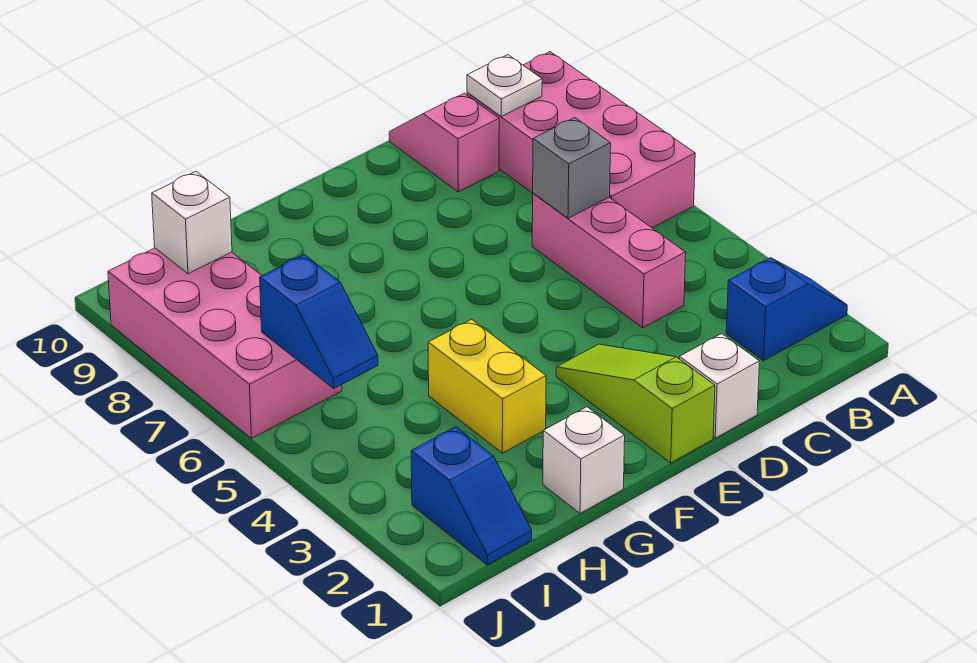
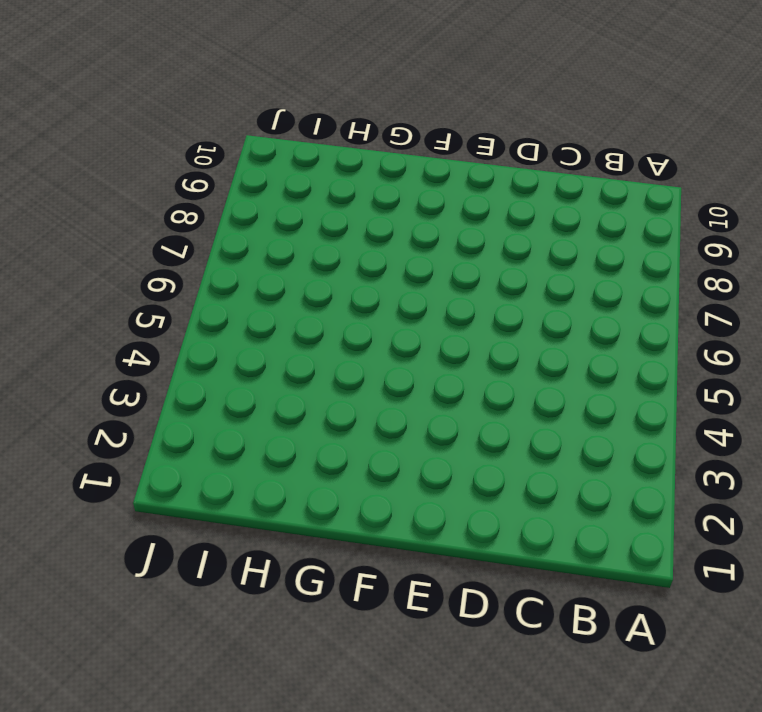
none -> blue 1x2 slope [726,258,847,361]
none -> pink 2x4 brick [467,52,695,228]
none -> pink 1x3 brick [532,193,686,328]

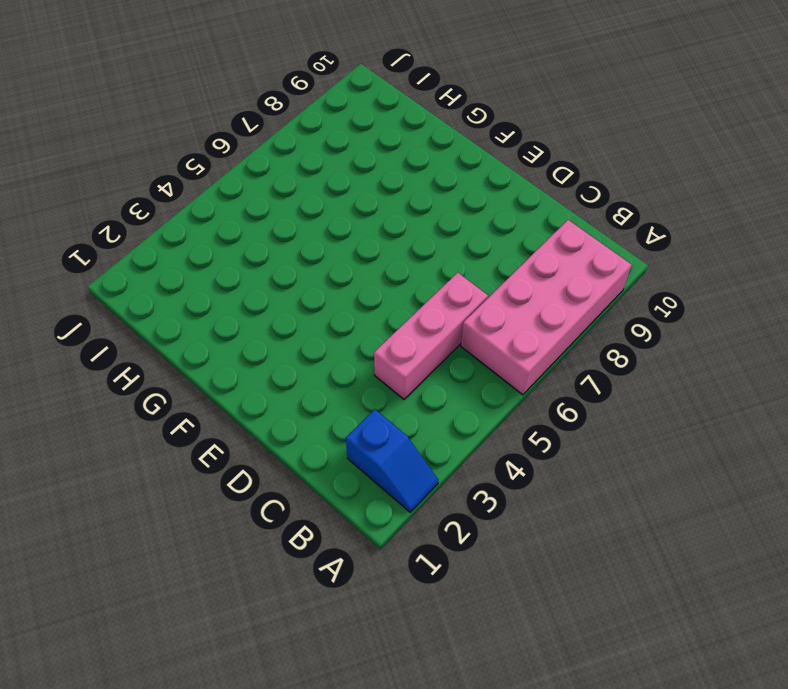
none -> pink 1x2 slope [389,93,499,192]
none -> white 1x1 brick [679,334,759,438]
none -> lime 1x3 slope [556,344,715,463]

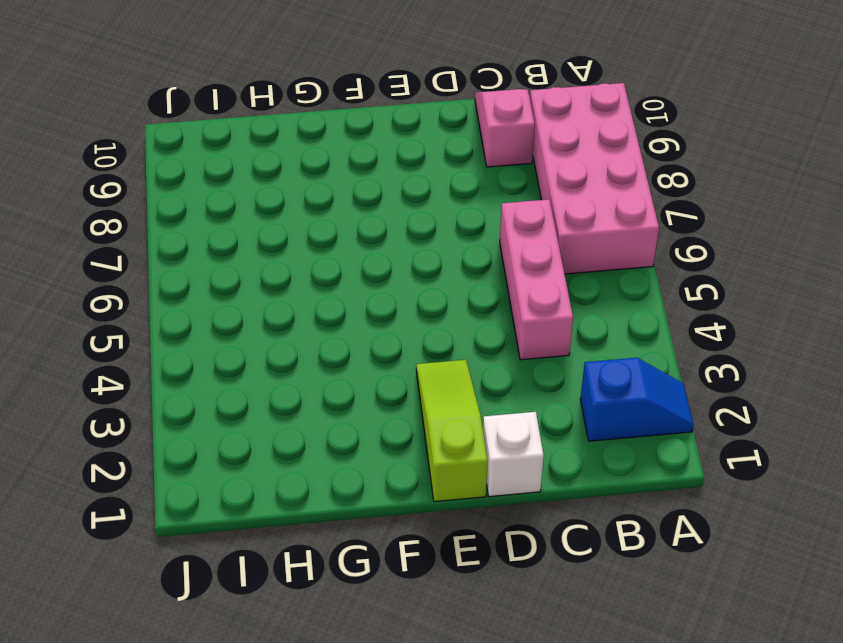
none -> white 1x1 brick [543,407,625,513]
none -> yellow 1x2 brick [428,319,546,453]
none -> blue 1x2 slope [411,427,532,565]

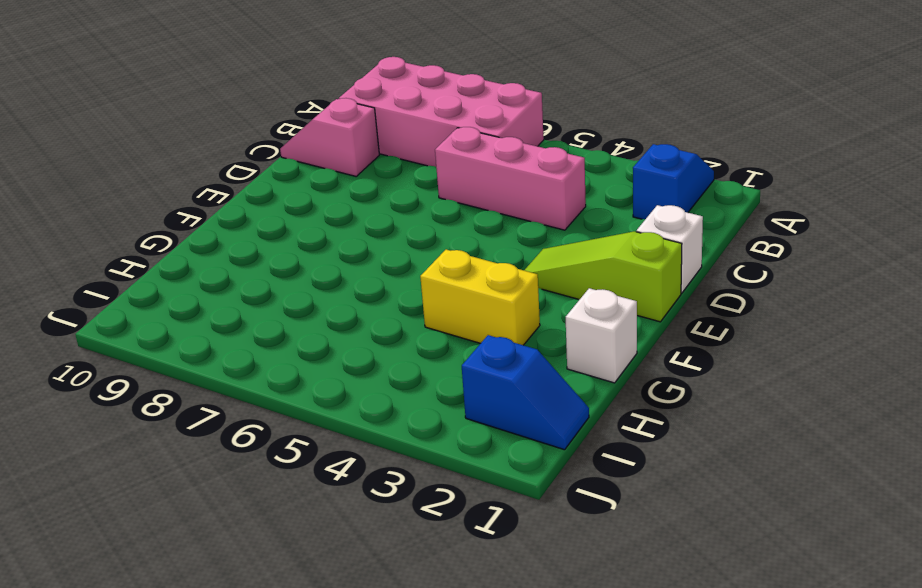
none -> pink 2x4 brick [108,248,342,439]
none -> white 1x1 plate [467,55,542,116]
none -> grey 1x1 brick [533,118,611,218]

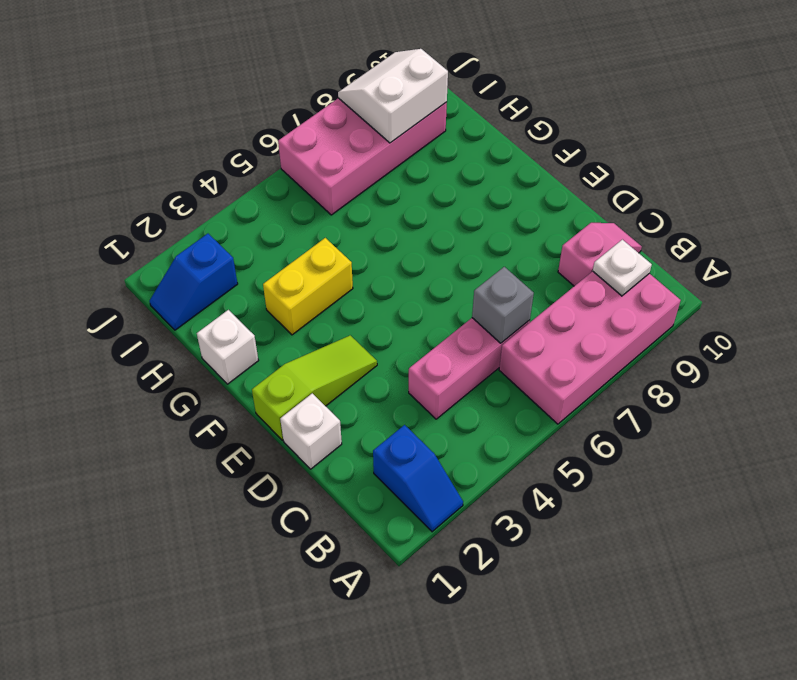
white 2x2 slope [338,49,448,143] -> white 1x1 brick [152,172,232,274]
none -> blue 1x2 slope [260,255,378,388]

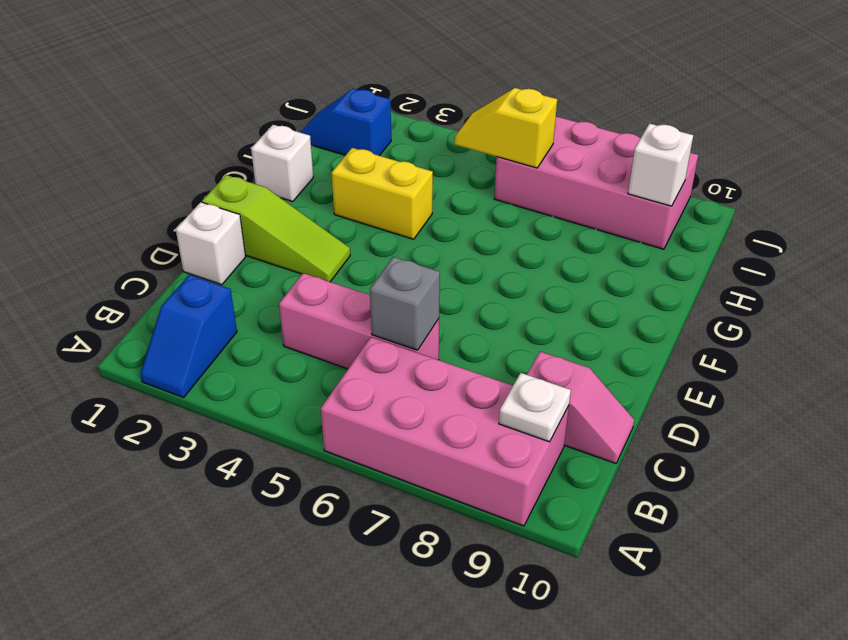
yellow 1x2 slope [455,88,557,168] -> blue 1x2 slope [260,255,378,388]

